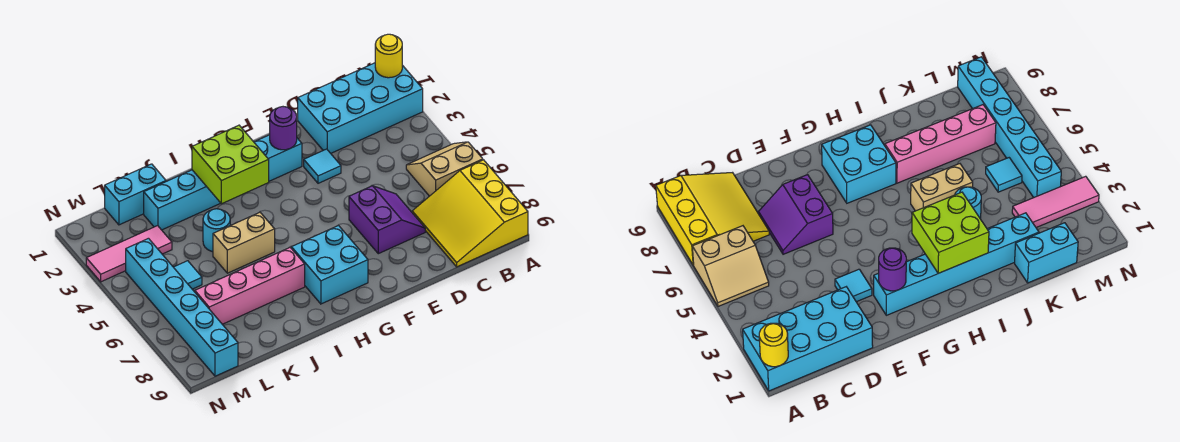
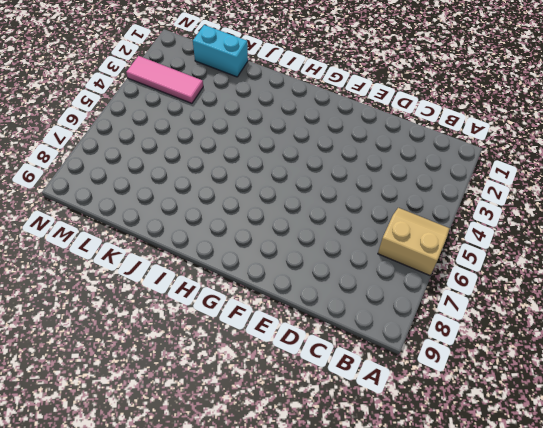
none -> cyan 2x4 brick [298,63,423,153]
none -> yellow 3x3 slope [412,160,528,267]
none -> purple 2x2 slope [349,186,425,254]

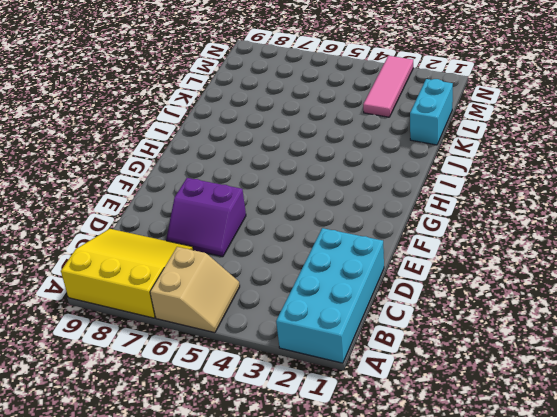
none -> cyan 1x1 tile [304,149,341,183]
none -> cyan 1x6 brick [144,135,302,230]
none -> cyan 2x2 brick [291,226,368,304]

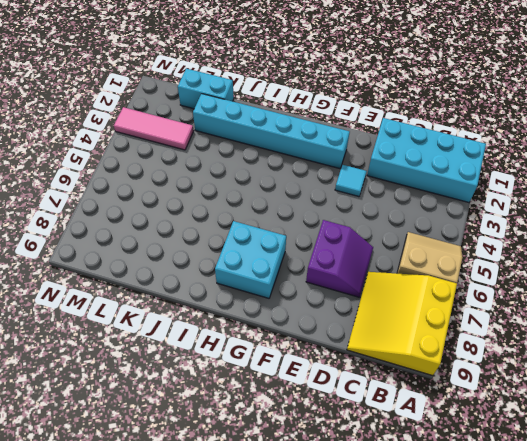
none -> tan 1x2 brick [213,212,275,273]
none -> pink 1x4 brick [195,247,305,324]
none -> cyan 1x1 round brick [203,209,230,252]

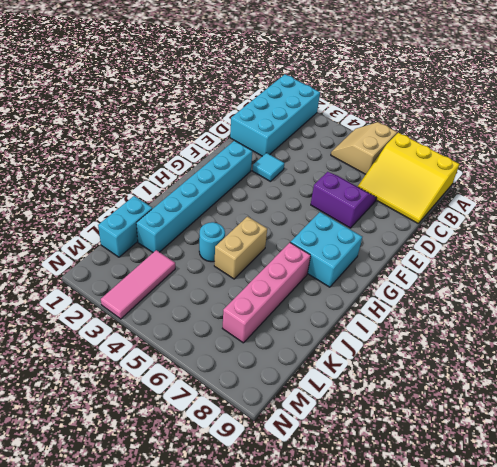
none -> cyan 1x1 tile [174,261,202,289]
none -> cyan 1x6 brick [126,238,238,376]
none -> yellow 1x1 round brick [375,34,402,78]

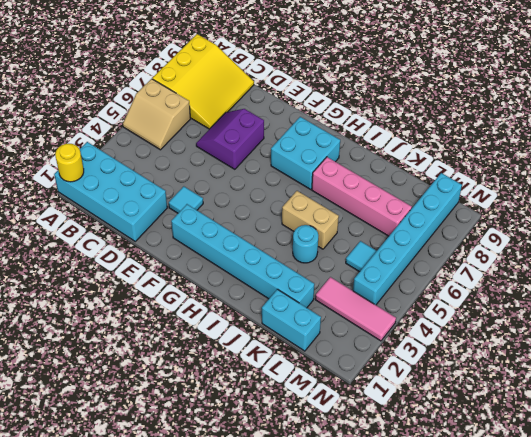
none -> purple 1x1 round brick [270,107,297,150]
none -> lime 2x2 brick [192,125,269,204]

